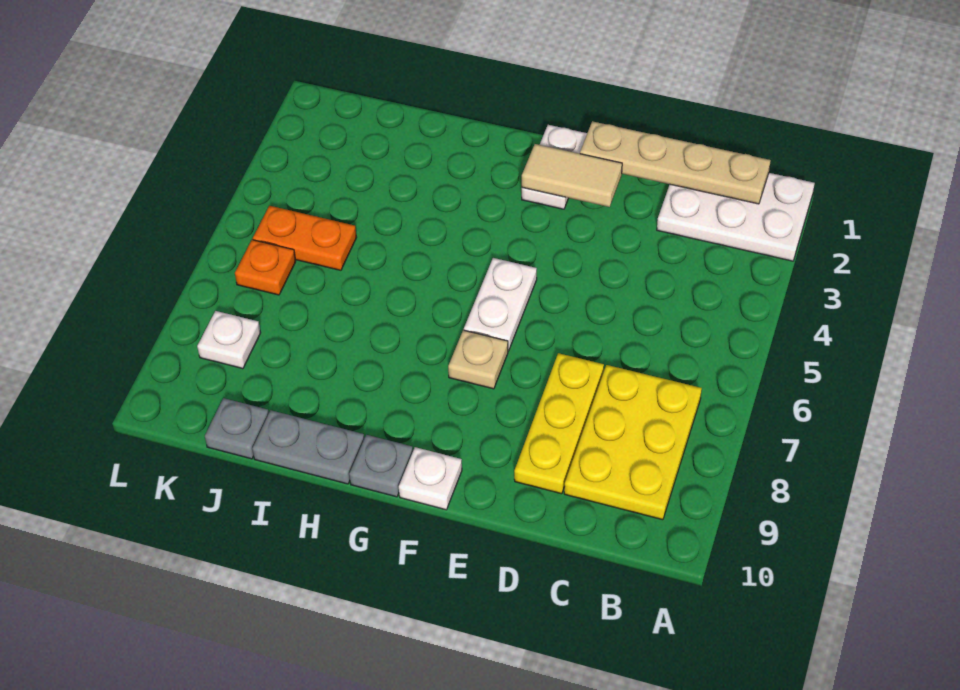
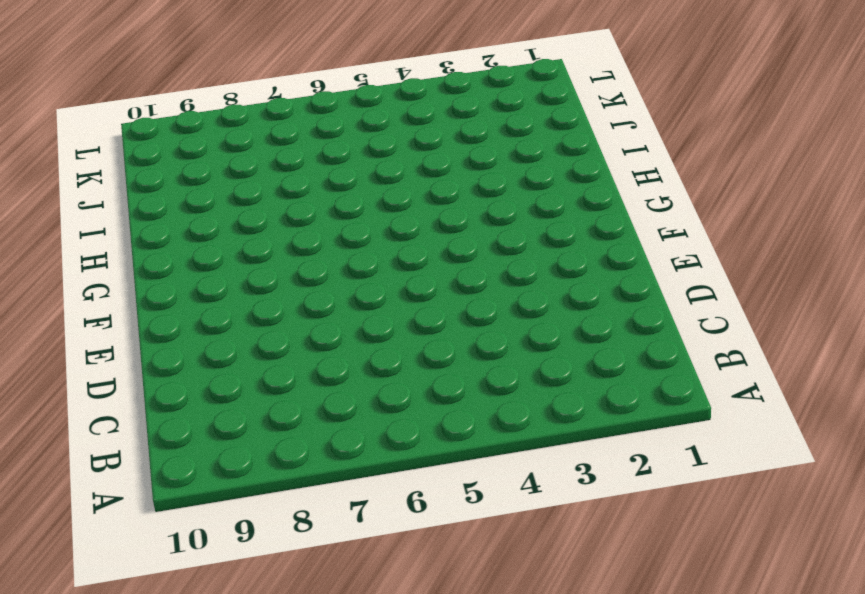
none -> white 2x3 plate [657,173,815,261]
none -> yellow 2x3 plate [564,365,702,520]
none -> yellow 1x3 plate [514,353,604,494]

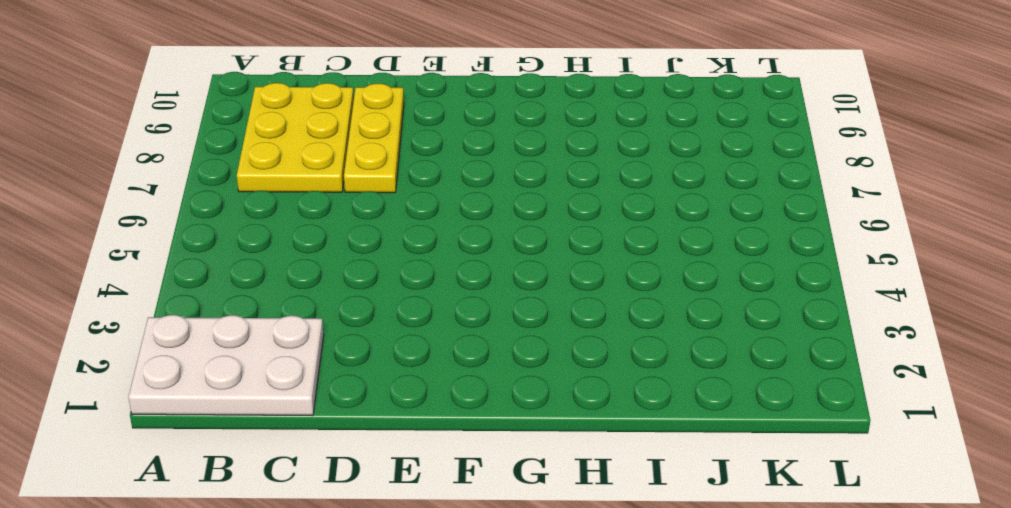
none -> white 1x2 plate [522,125,587,209]
none -> white 1x2 plate [464,258,537,351]
none -> tan 1x1 plate [448,330,508,389]

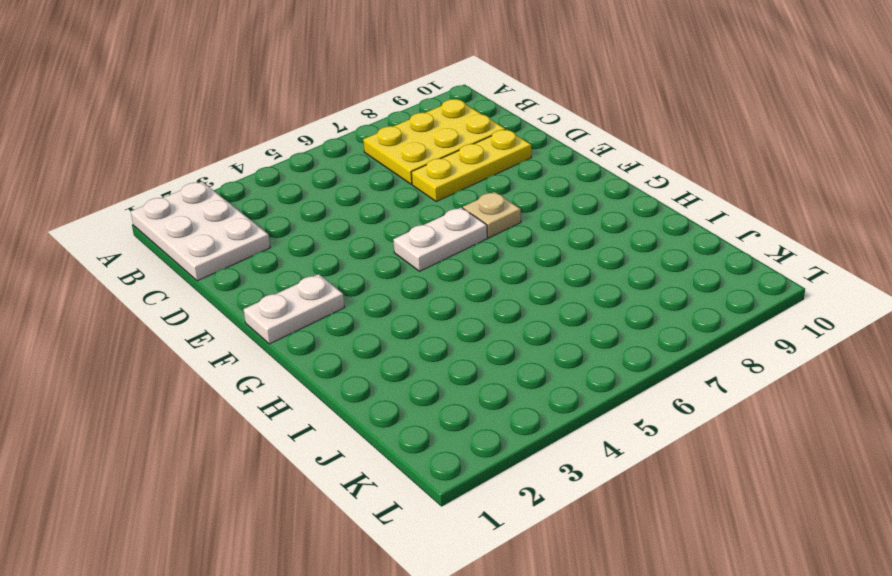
none -> white 1x1 plate [399,447,462,510]
none -> grey 1x1 plate [349,435,413,497]
none -> grey 1x2 plate [252,410,364,484]

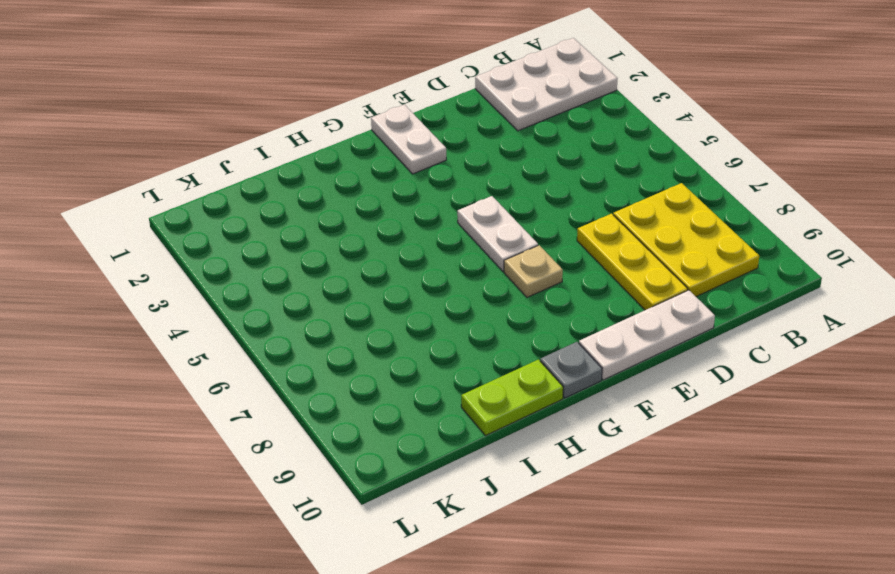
white 1x3 plate [579,290,715,380] -> white 1x1 plate [399,447,462,510]
lime 1x2 plate [461,360,563,436] -> grey 1x2 plate [252,410,364,484]
none -> orange 1x2 plate [253,206,357,270]
none -> grey 1x1 plate [205,398,269,459]
none -> orange 1x1 plate [235,240,296,295]

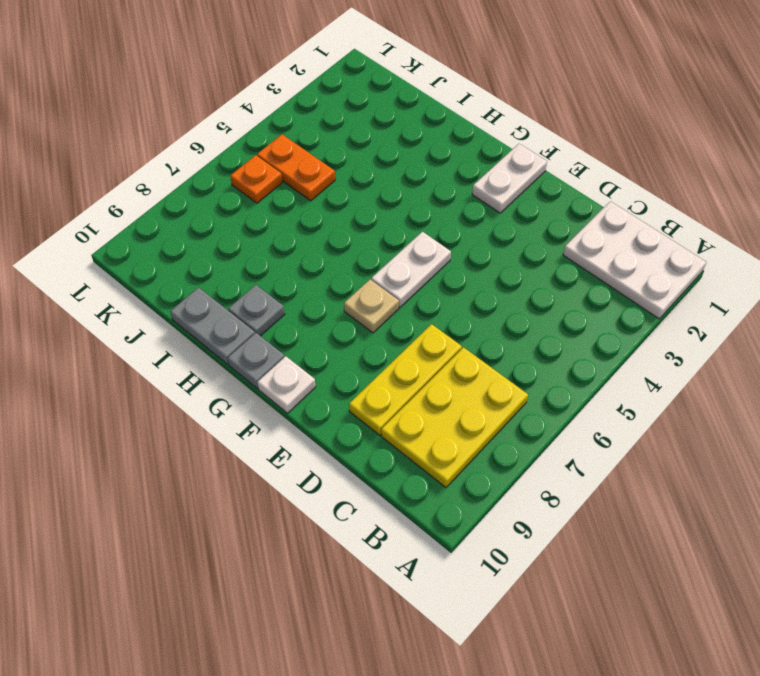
grey 1x1 plate [228,285,285,336] -> grey 1x1 plate moved to [205,398,269,459]
none -> white 1x1 plate [197,311,261,369]
none -> tan 1x4 plate [580,121,771,204]
none -> tan 1x2 tile [522,144,622,207]

